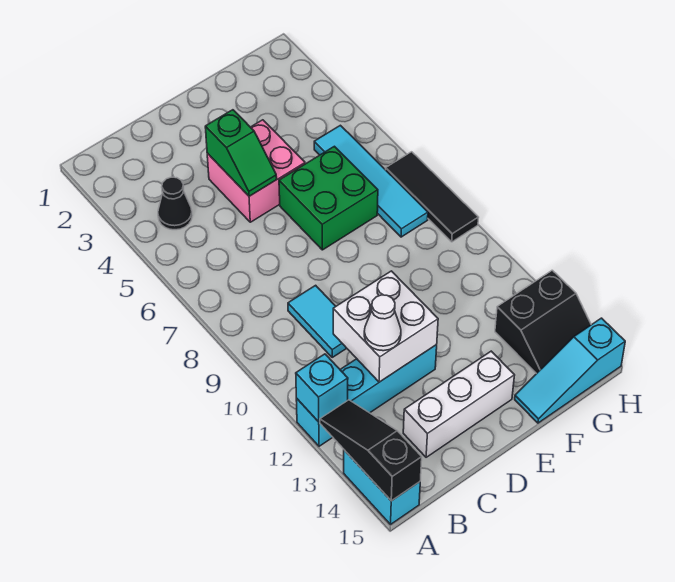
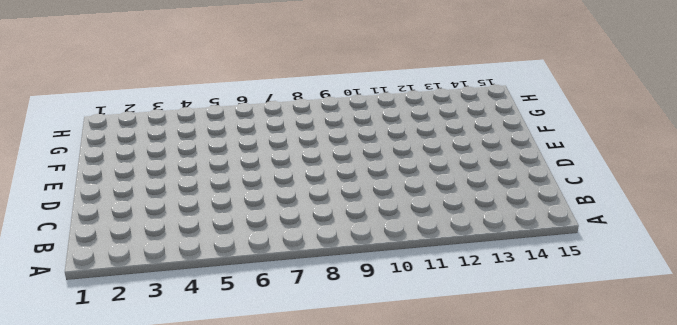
none -> cyan 1x4 brick [296,345,437,446]
none -> cyan 1x2 brick [344,450,420,524]
none -> black 1x1 cone [158,177,192,230]

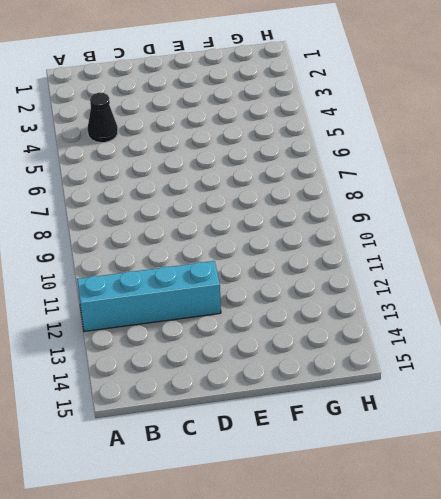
none -> cyan 1x2 brick [344,450,420,524]
none -> cyan 1x2 tile [288,285,347,357]
none -> white 1x3 brick [403,351,515,457]

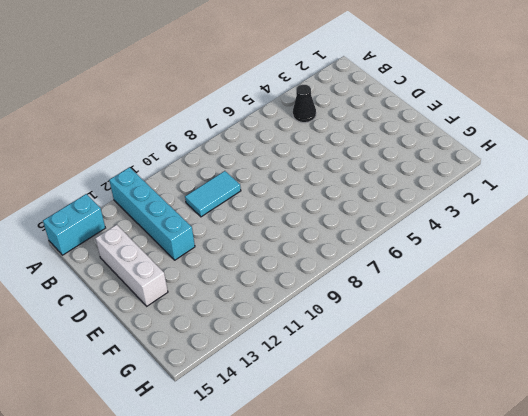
none -> pink 2x2 brick [207,120,305,222]
none -> green 2x2 brick [279,146,378,250]
none -> cyan 1x3 slope [515,318,625,423]

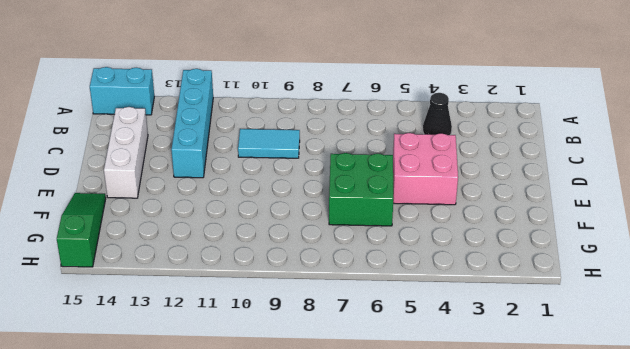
green 1x3 slope [57,193,106,267] -> cyan 1x3 slope [515,318,625,423]
none -> cyan 1x4 tile [314,125,428,237]
none -> black 2x2 slope [495,270,591,374]
none -> black 1x3 tile [386,152,479,242]

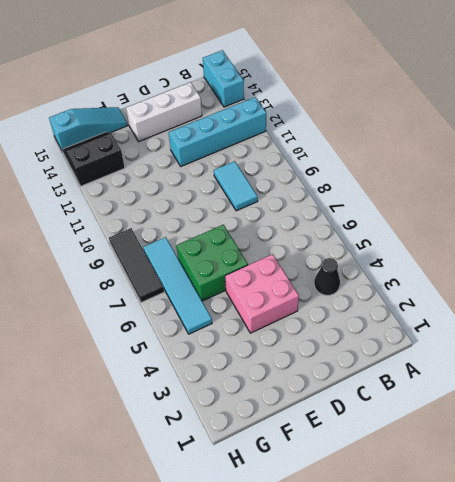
none -> cyan 1x1 brick [296,354,348,422]
none -> black 1x3 slope [320,400,422,501]
none -> white 2x2 brick [333,271,438,382]

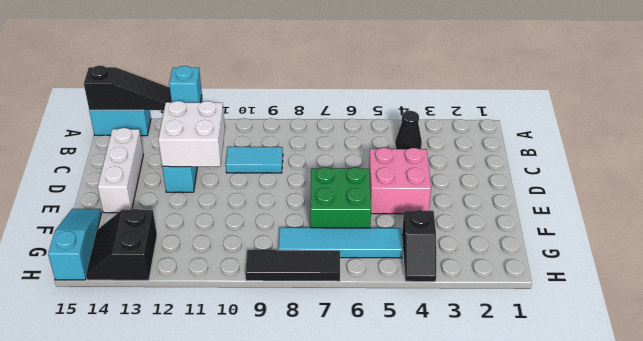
black 1x2 slope [402,210,436,282] -> none
none -> green 1x2 slope [205,110,277,196]
none -> white 1x1 cone [364,295,401,351]

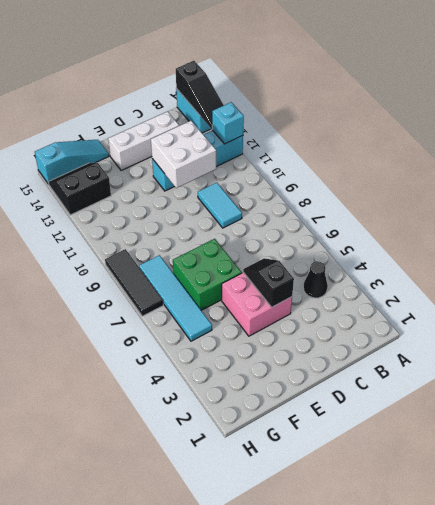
black 1x2 slope [243,258,294,307] -> green 1x2 slope [205,110,277,196]
none -> white 1x1 cone [364,295,401,351]

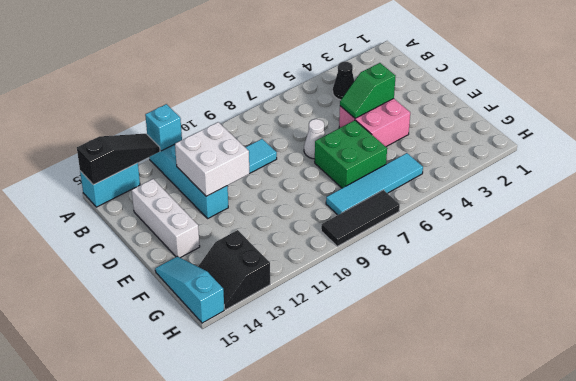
white 1x1 cone [304,119,325,159] -> white 1x1 cone moved to [364,295,401,351]

